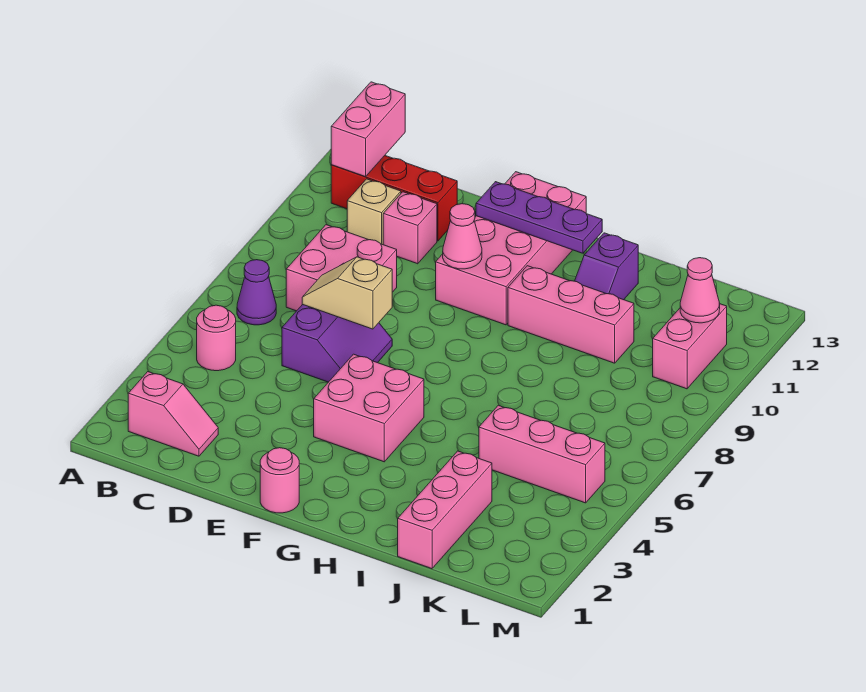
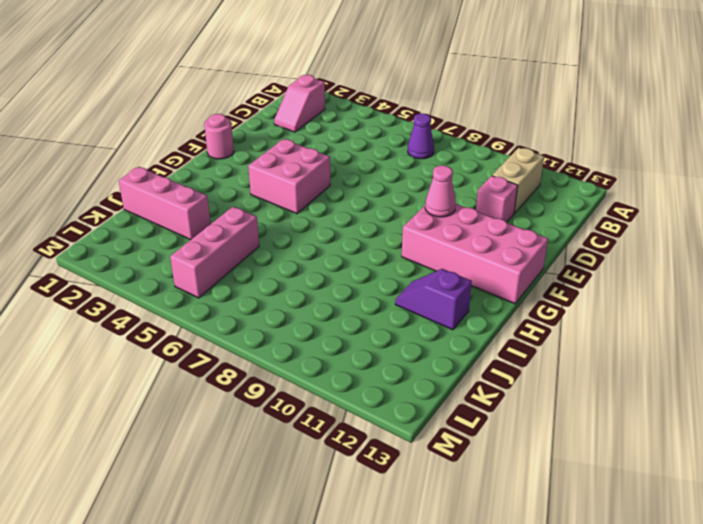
tan 1x2 brick [492,148,544,213] -> tan 1x1 brick [347,179,401,245]
none -> pink 1x1 round brick [197,305,236,371]
none -> red 1x3 brick [331,156,457,241]
none -> pink 2x2 brick [286,225,397,311]

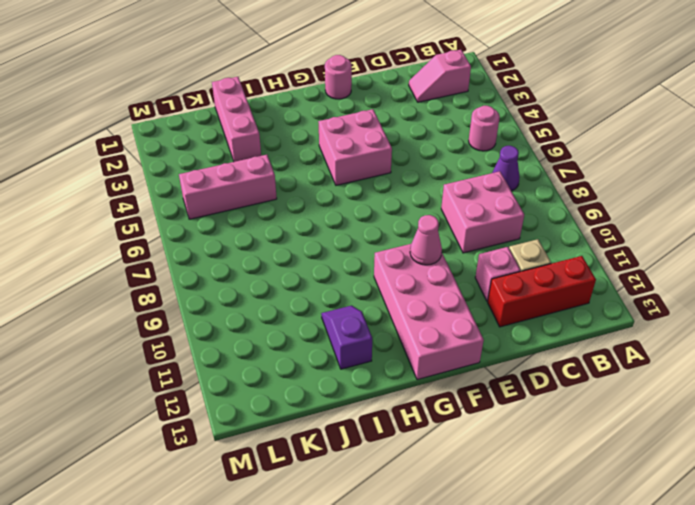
none -> purple 2x2 slope [282,304,392,382]
none -> pink 1x3 brick [508,266,634,363]
none -> pink 1x2 brick [653,304,727,389]

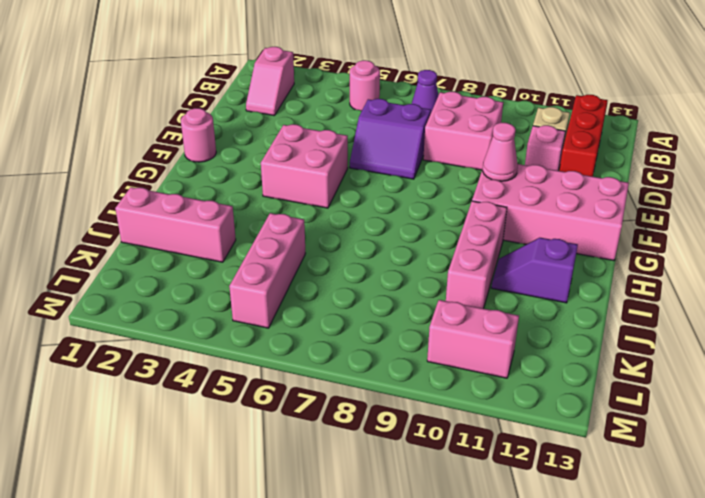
none -> pink 1x2 brick [331,82,405,177]
none -> tan 1x2 slope [302,257,392,329]
none -> purple 1x3 plate [476,182,602,253]

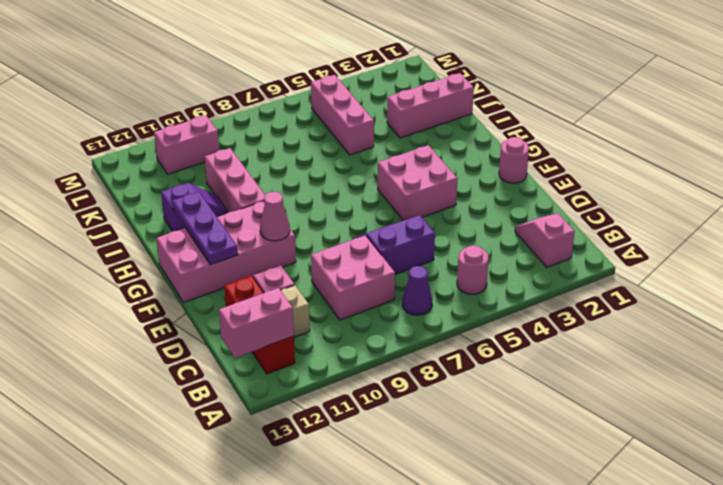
none -> tan 1x2 slope [302,257,392,329]
none -> pink 1x1 cone [680,258,720,323]

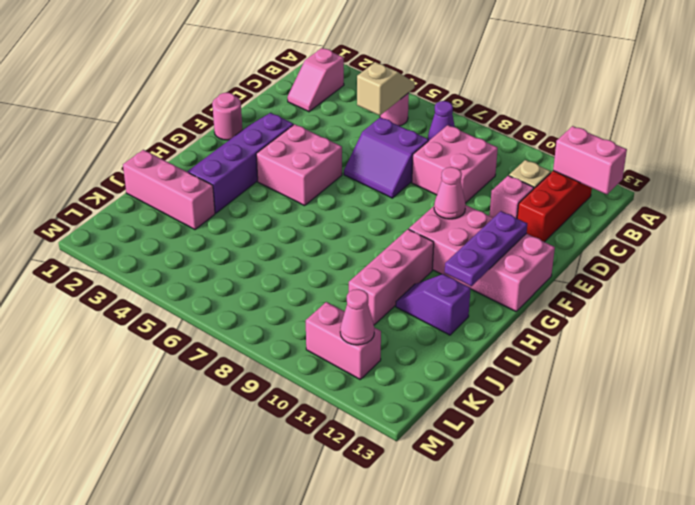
tan 1x2 slope [357,62,415,115] -> tan 1x2 slope moved to [302,257,392,329]
purple 2x4 slope [187,113,294,213] -> none
none -> pink 1x3 brick [479,405,605,503]

